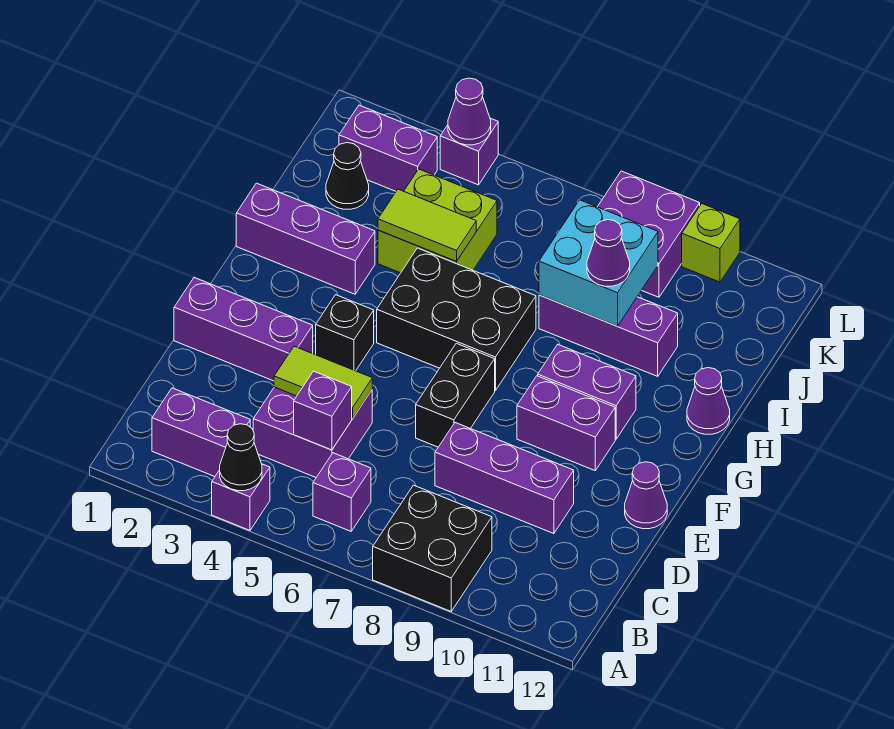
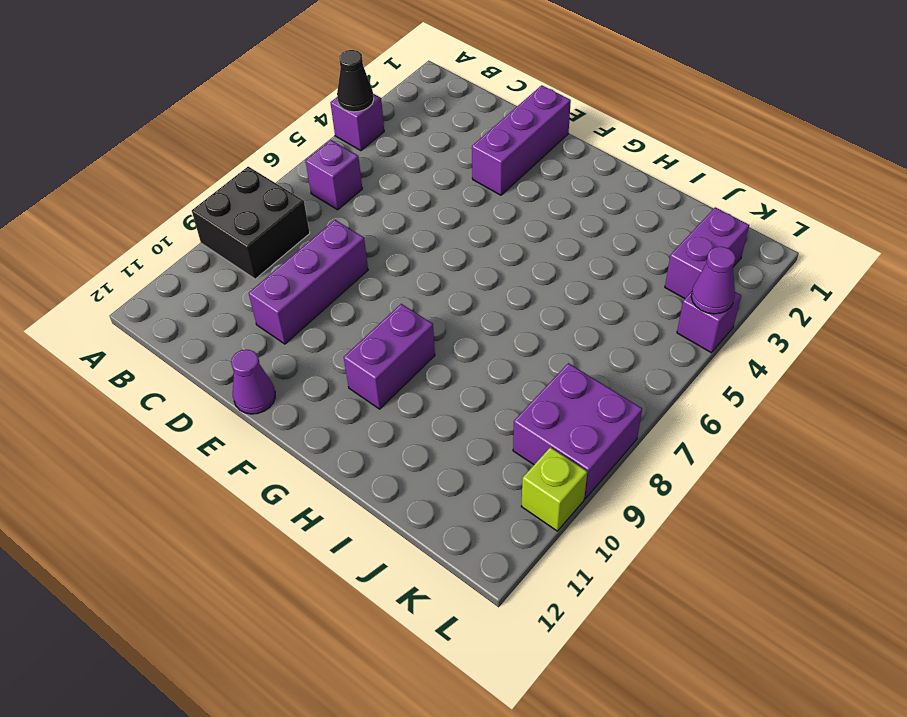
none -> purple 1x2 brick [152,388,250,477]
none -> purple 2x2 brick [253,387,372,477]
none -> black 1x2 brick [416,343,495,447]

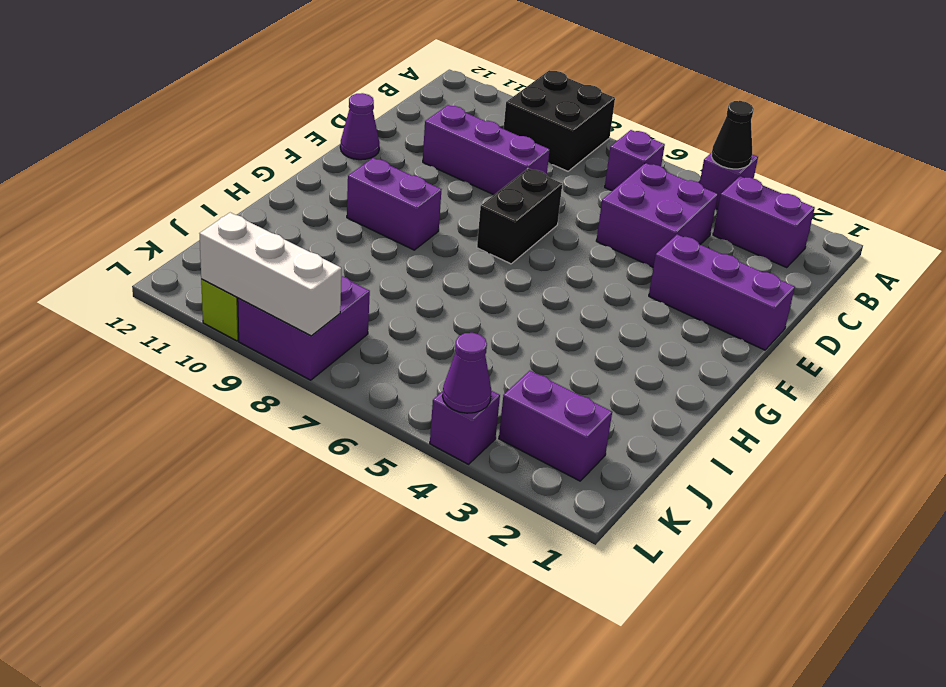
white 1x3 brick [199,213,341,336] -> none
none -> black 1x1 brick [316,295,374,371]
none -> purple 1x2 brick [517,376,615,470]
none -> black 2x3 brick [377,248,536,391]

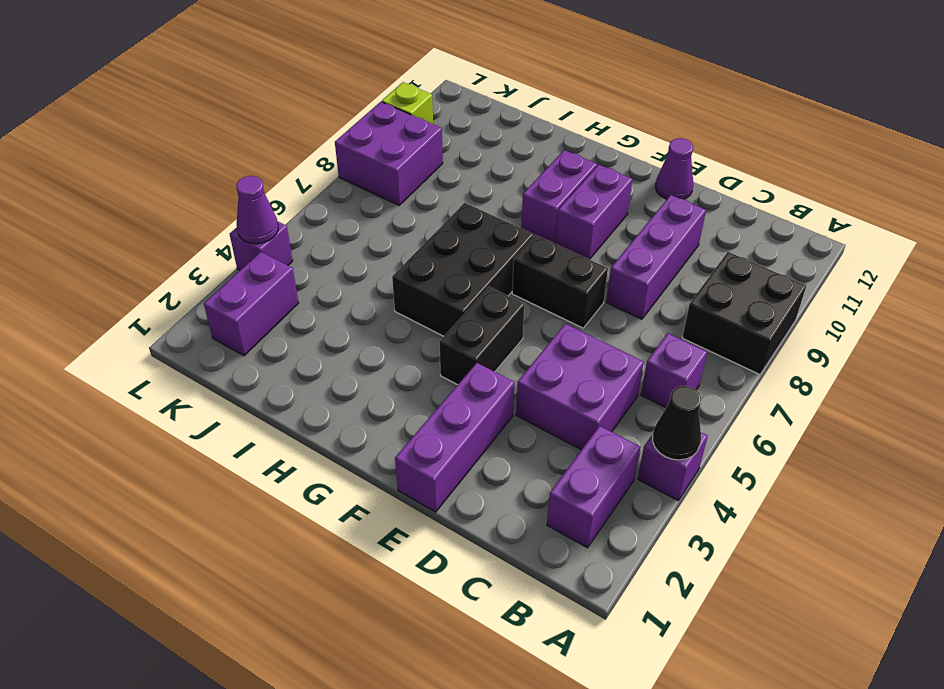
black 1x2 brick [439,287,525,385] -> black 1x1 brick [316,295,374,371]
none -> purple 1x3 brick [236,183,375,294]
none -> purple 1x1 cone [687,368,730,434]
none -> lime 2x2 brick [378,169,497,273]

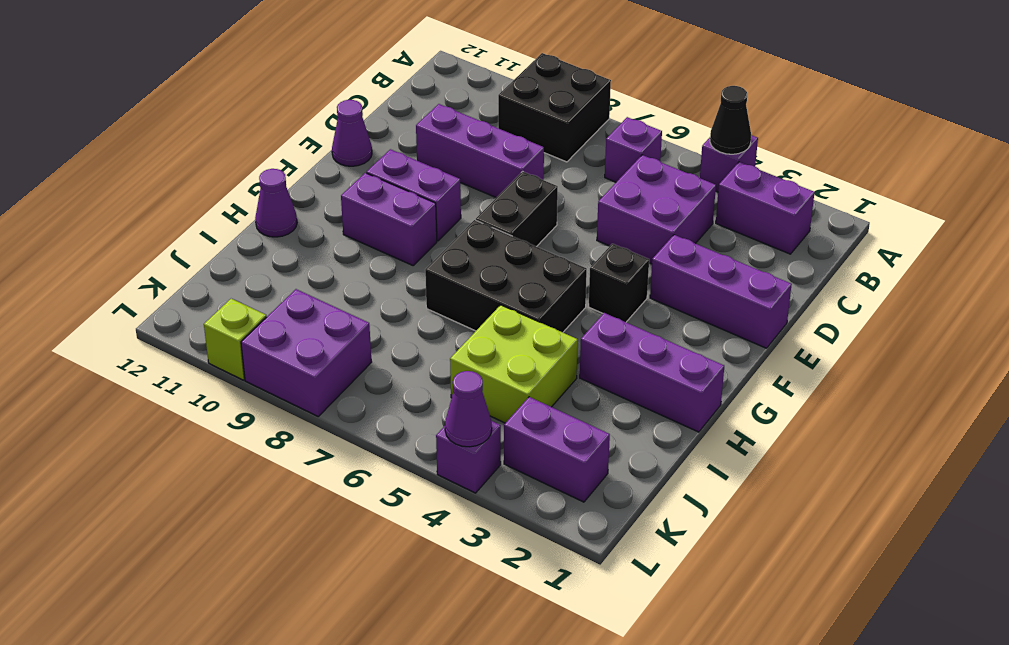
none -> purple 1x3 brick [539,295,678,376]
none -> black 1x1 cone [326,143,369,209]
none -> purple 1x1 brick [294,371,352,450]

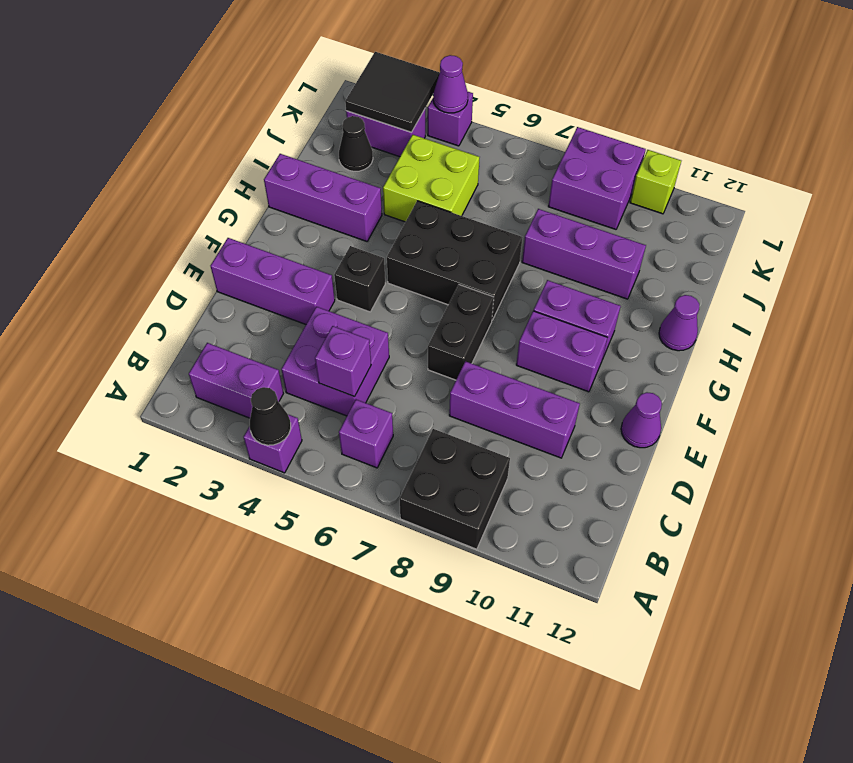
black 2x2 tile [345,52,440,132] -> none
none -> lime 1x2 tile [274,346,372,418]
none -> lime 1x2 tile [378,189,476,262]
none -> cyan 2x2 brick [539,200,658,326]

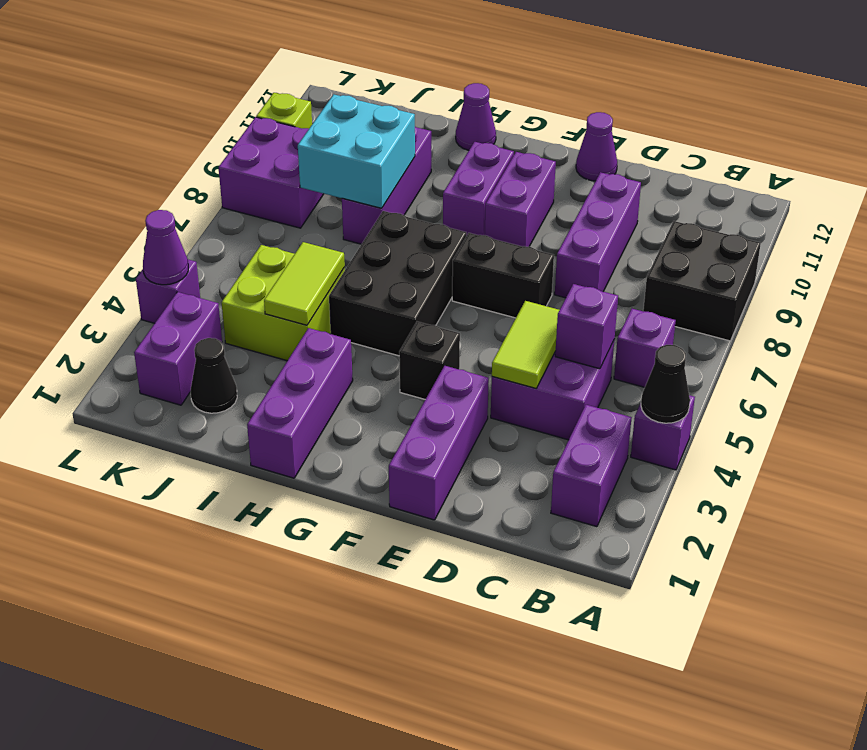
none -> purple 1x1 cone [587,220,630,286]

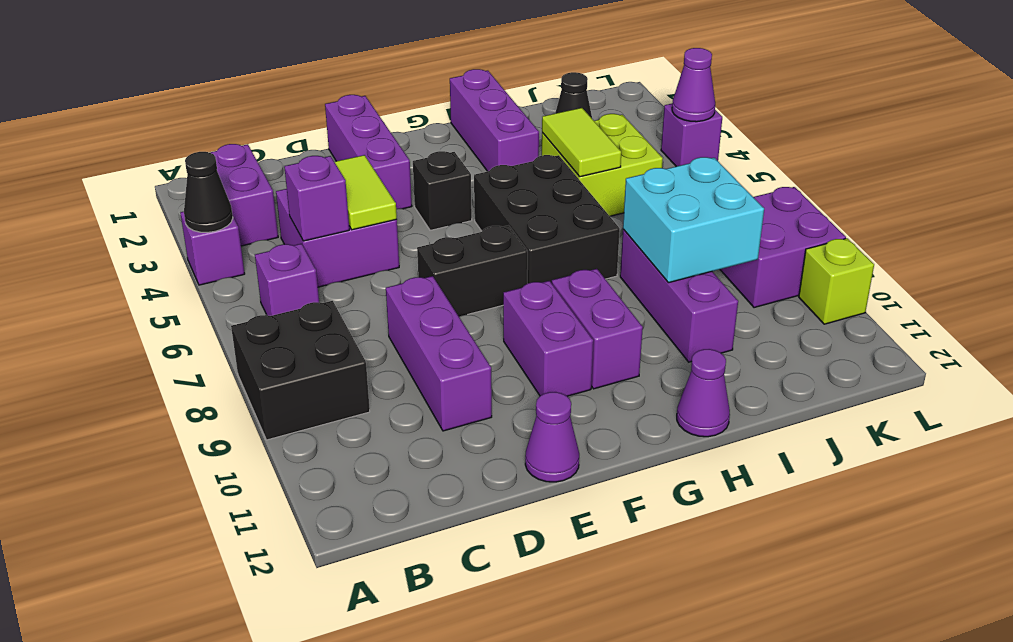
none -> purple 1x2 brick [339,105,437,191]
none -> purple 1x1 cone [587,220,630,286]

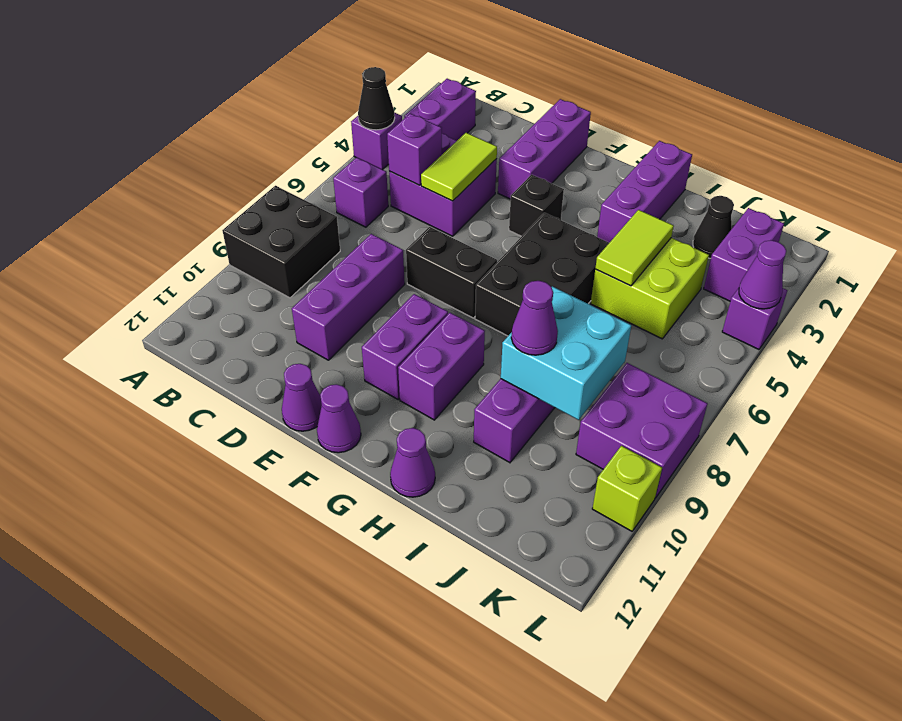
purple 1x1 cone [317,384,361,453] -> none

